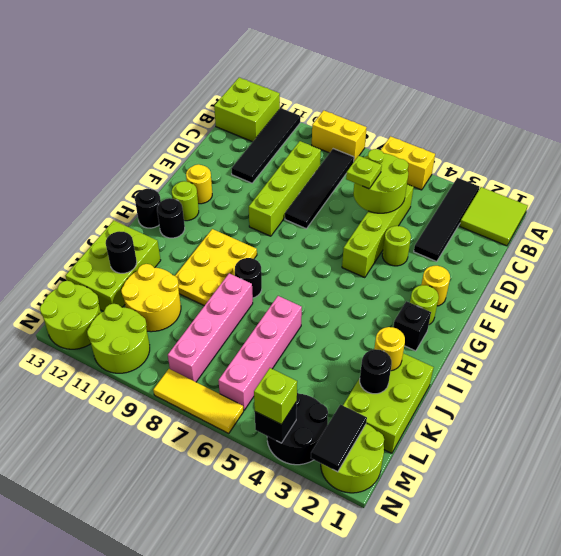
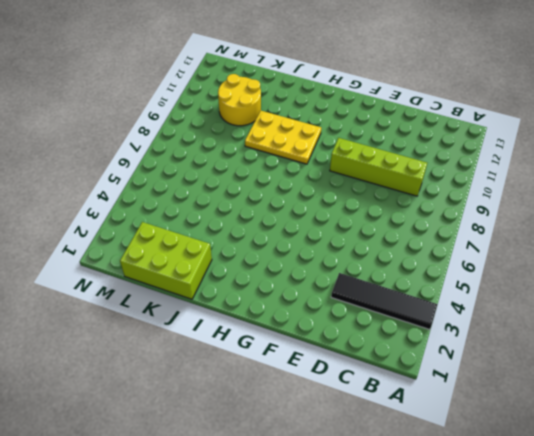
none -> lime 2x2 tile [460,187,528,246]
none -> yellow 1x2 brick [381,136,435,190]
none -> yellow 1x2 brick [312,110,367,161]
none -> black 1x4 tile [231,108,301,183]

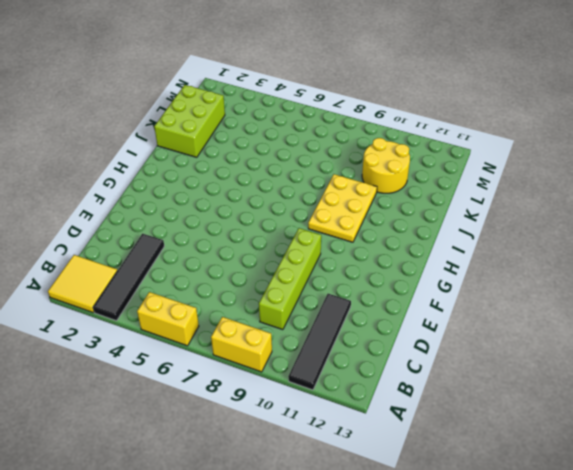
yellow 2x2 tile [48,255,117,313] -> lime 2x2 tile [460,187,528,246]
none -> lime 2x2 brick [214,78,280,142]
none -> black 1x4 tile [285,149,354,229]
none -> lime 1x4 brick [342,184,414,278]
none -> lime 1x1 round brick [382,226,411,266]

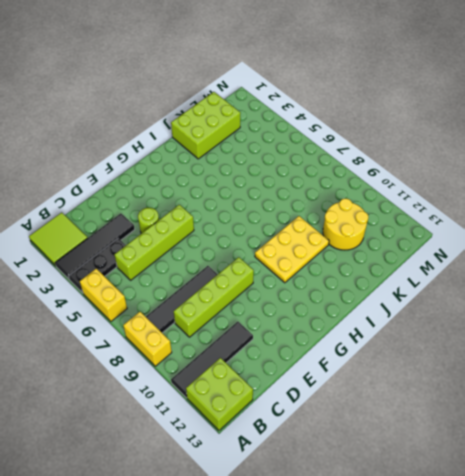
black 1x3 plate [69,238,126,293] -> none
none -> yellow 1x1 round brick [421,266,450,306]
none -> yellow 1x1 round brick [186,164,212,204]
none -> lime 1x1 round brick [410,285,439,325]
none -> lime 1x1 round brick [172,181,199,221]

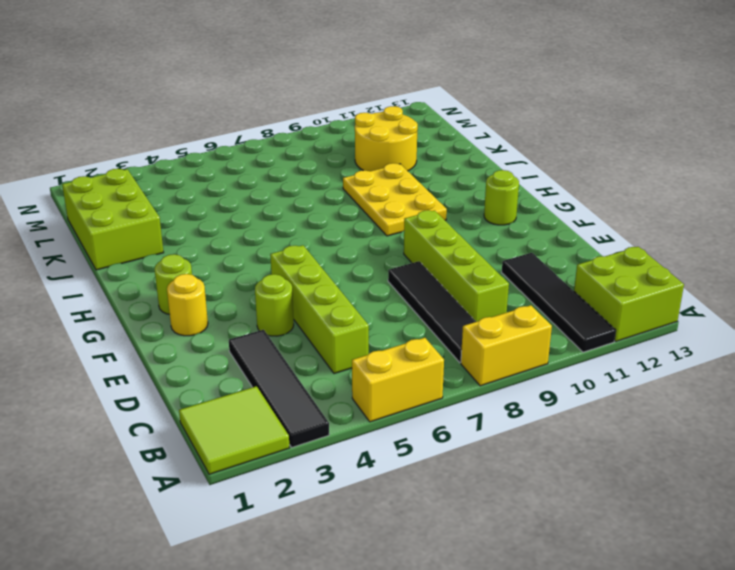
none -> yellow 1x1 round brick [186,164,212,204]
none -> black 1x1 brick [393,301,431,351]
none -> black 1x1 round brick [157,198,185,238]
none -> black 1x1 round brick [135,189,161,228]

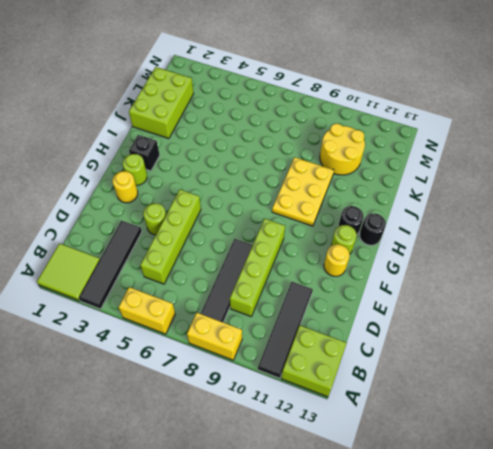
none -> black 1x1 round brick [235,258,262,298]
none -> pink 1x4 brick [218,296,302,410]
none -> pink 1x4 brick [168,273,253,382]
none -> lime 2x3 brick [66,220,161,311]

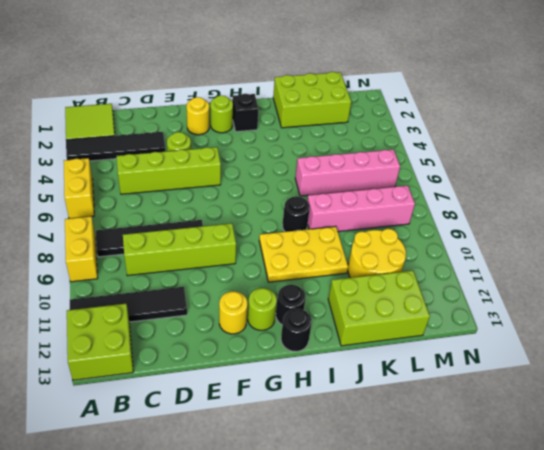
none -> lime 2x2 round brick [321,424,384,493]
none -> black 2x2 round brick [267,393,328,465]
none -> lime 2x2 round brick [87,304,150,373]
none -> lime 2x2 round brick [40,281,101,349]

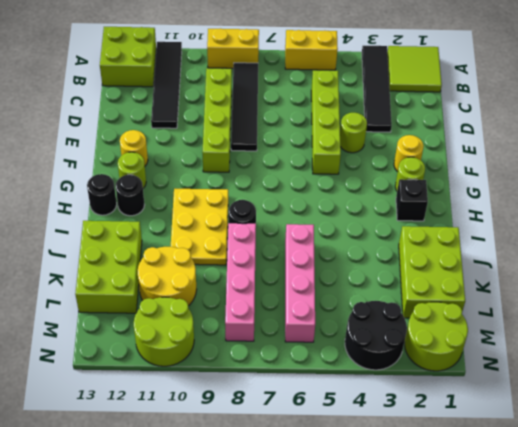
none -> lime 2x2 round brick [40,281,101,349]
none -> yellow 1x3 tile [153,369,244,433]
none -> lime 2x2 round brick [353,149,409,213]
none -> yellow 1x1 round brick [374,327,405,371]

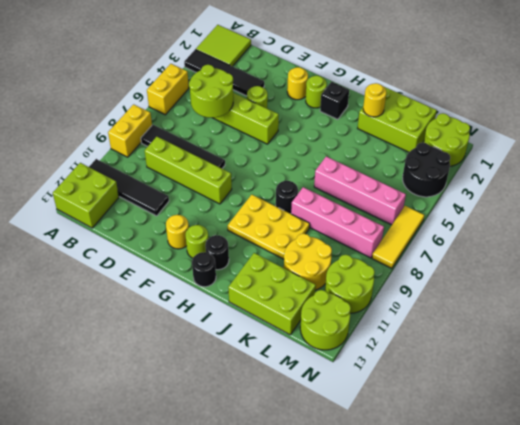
none -> black 1x1 round brick [360,349,392,394]
none -> black 1x1 round brick [105,231,137,273]
none -> black 1x2 tile [311,405,367,472]
none -> black 1x1 brick [255,402,297,443]

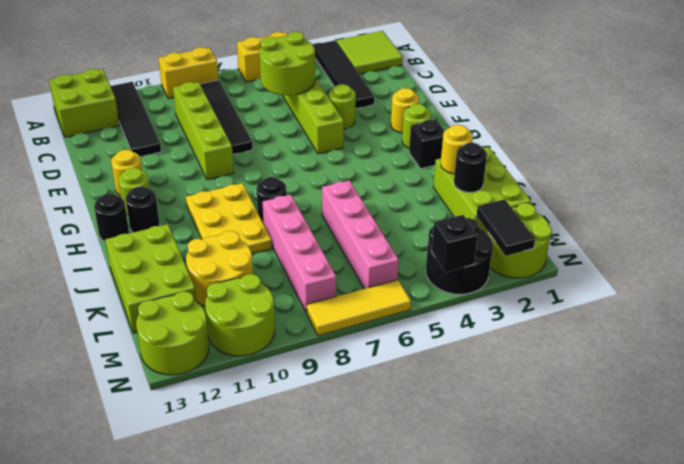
none -> black 1x1 round brick [105,231,137,273]
none -> lime 1x1 plate [346,156,382,189]
none -> lime 1x1 brick [254,368,297,425]

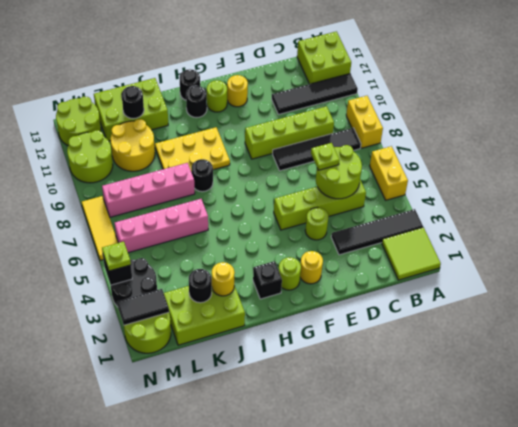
lime 1x1 plate [102,242,131,271] -> lime 1x1 brick [254,368,297,425]

